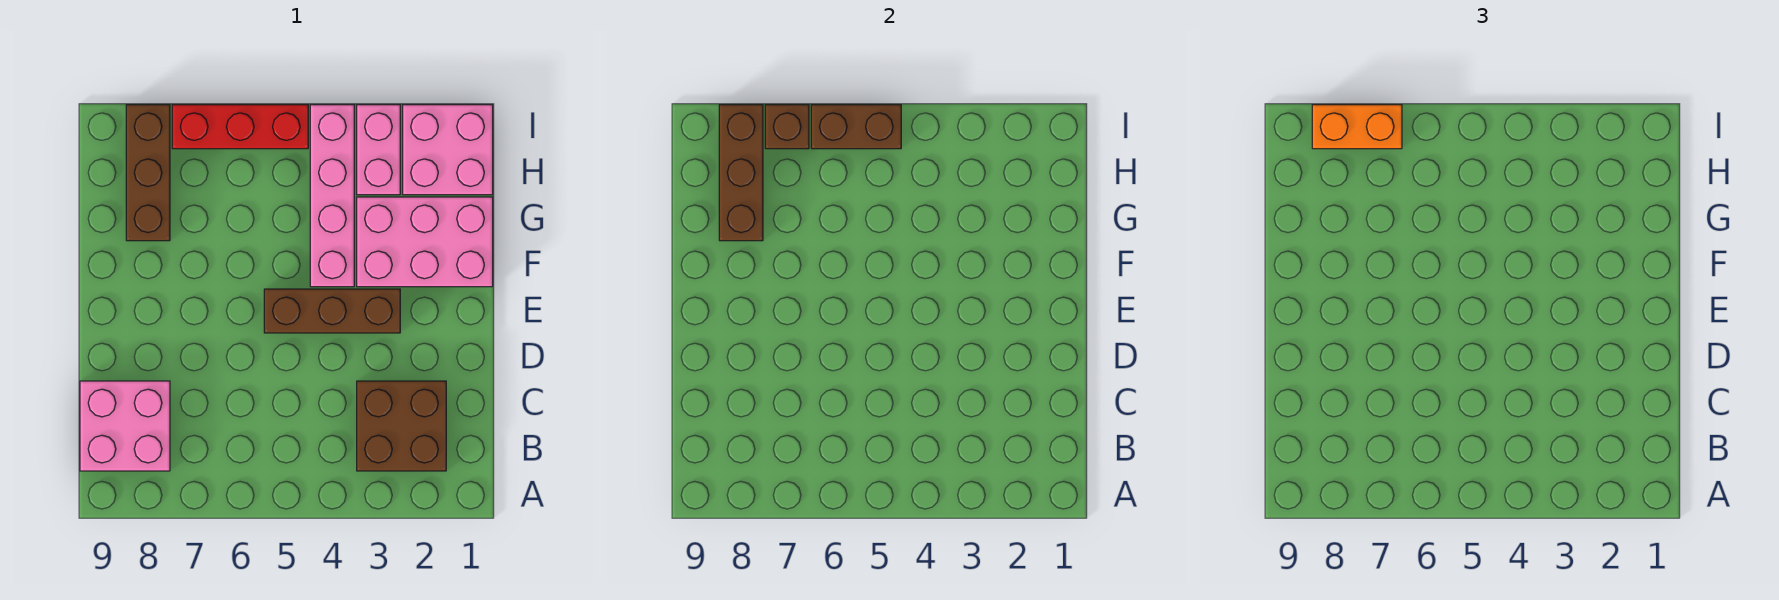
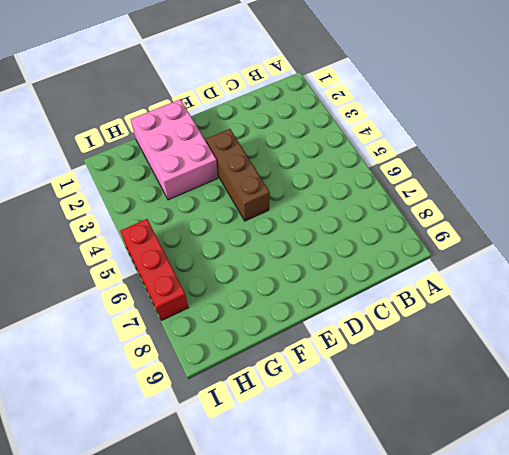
none -> brown 2x2 brick [357,381,446,471]
none -> pink 2x2 brick [80,381,170,471]
none -> pink 1x4 brick [310,105,354,287]

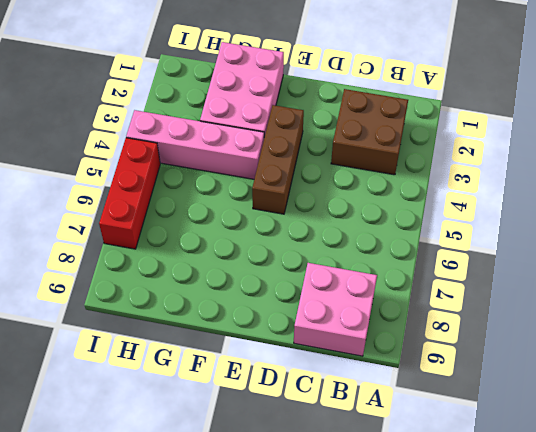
none -> brown 1x3 brick [126,105,170,241]
none -> pink 2x2 brick [403,105,493,195]
none -> pink 1x2 brick [357,105,400,195]

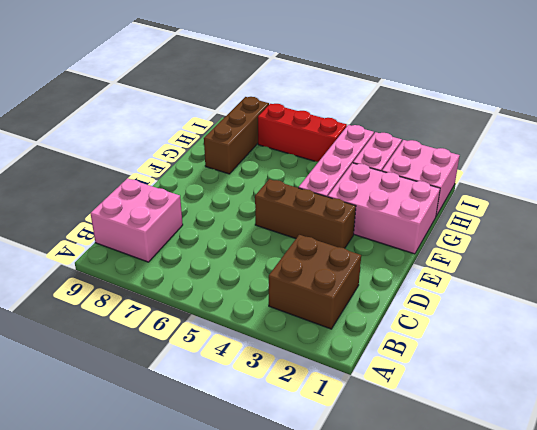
none -> brown 1x3 brick [719,105,763,241]
none -> brown 1x2 brick [811,105,901,149]
none -> brown 1x1 brick [765,105,809,149]

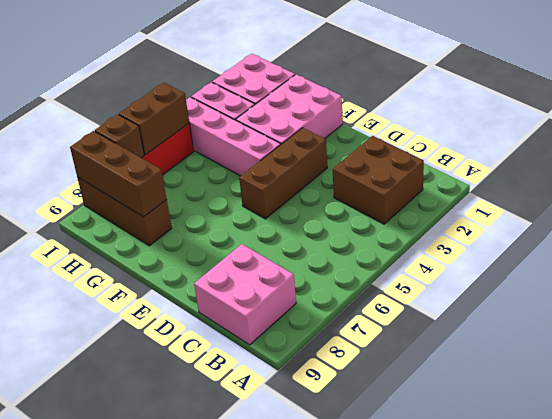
none -> orange 1x2 brick [1312,105,1402,149]

